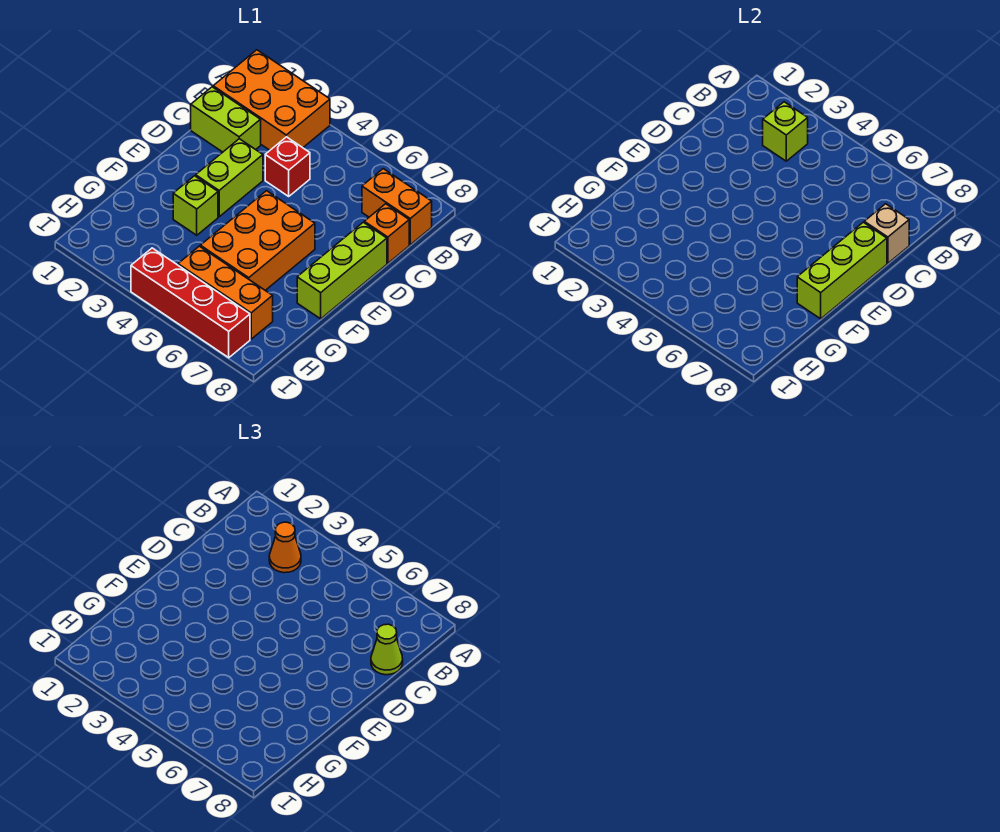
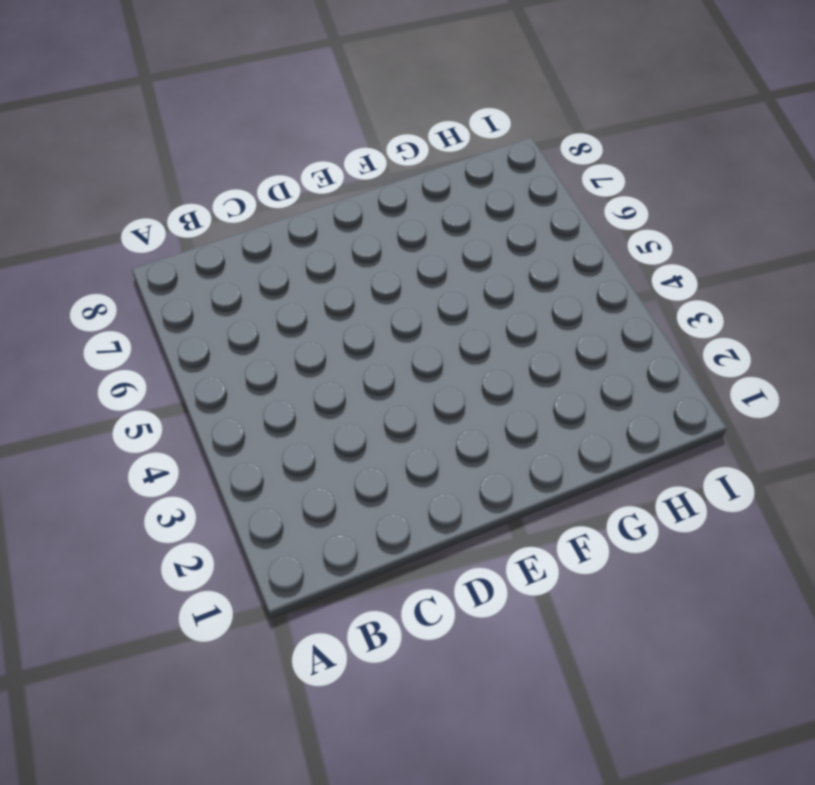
none -> orange 2x3 brick [213,50,330,150]
none -> orange 1x2 brick [362,169,432,245]
none -> lime 1x2 brick [191,87,261,152]

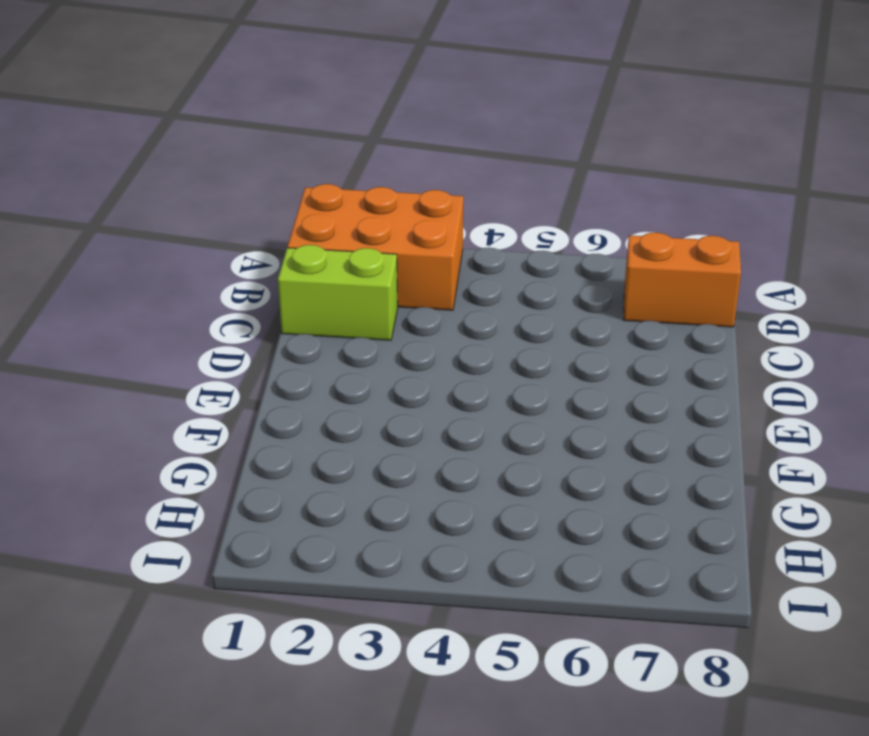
none -> red 1x1 brick [265,137,310,196]
none -> orange 1x1 brick [364,204,409,263]
none -> lime 1x2 brick [196,139,263,217]

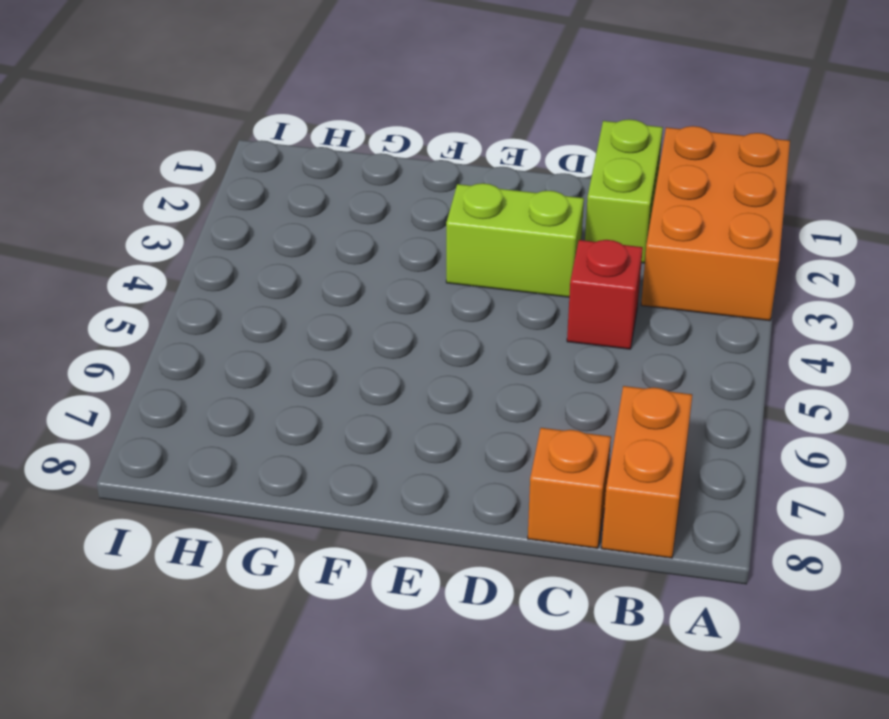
none -> lime 1x3 brick [297,222,387,319]
none -> orange 2x3 brick [200,191,315,290]
none -> lime 1x1 brick [173,176,218,235]

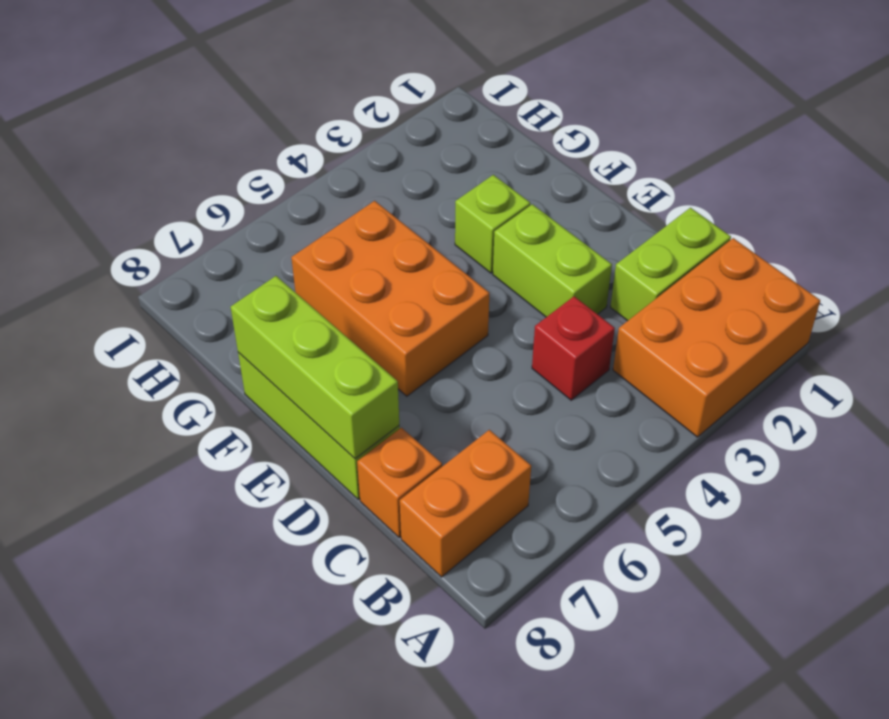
none -> orange 1x3 brick [178,246,273,339]
none -> red 1x4 brick [131,248,250,358]
none -> lime 1x1 brick [763,102,808,161]

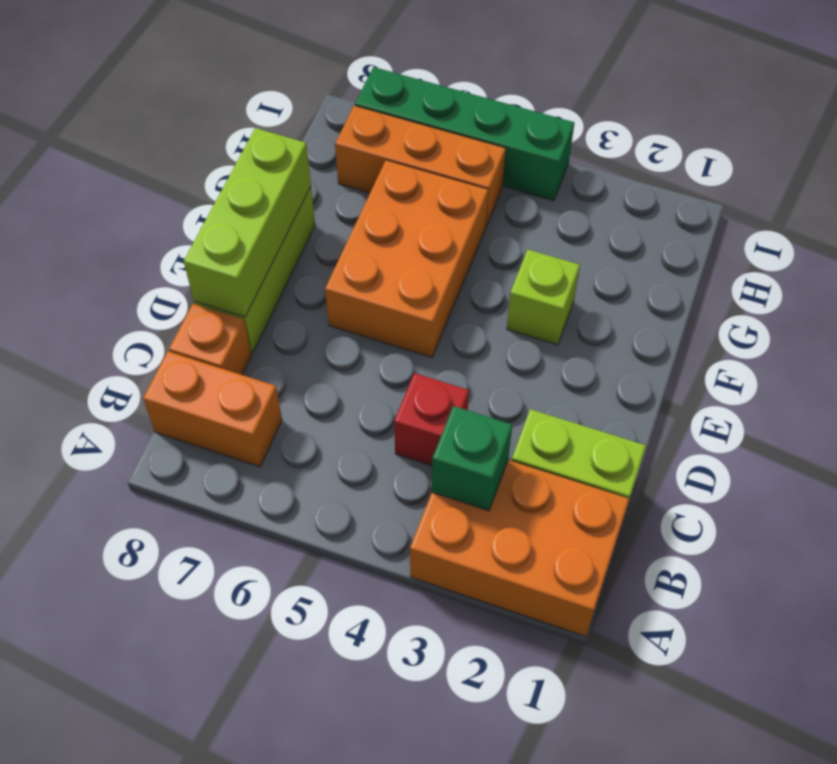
green 1x1 brick [432,406,512,511] -> lime 1x1 brick [763,102,808,161]
green 1x4 brick [355,67,574,201] -> red 1x4 brick [131,248,250,358]
none -> lime 1x2 brick [196,139,263,217]
none -> tan 1x1 brick [864,204,909,263]
none -> orange 1x1 cone [269,522,301,573]

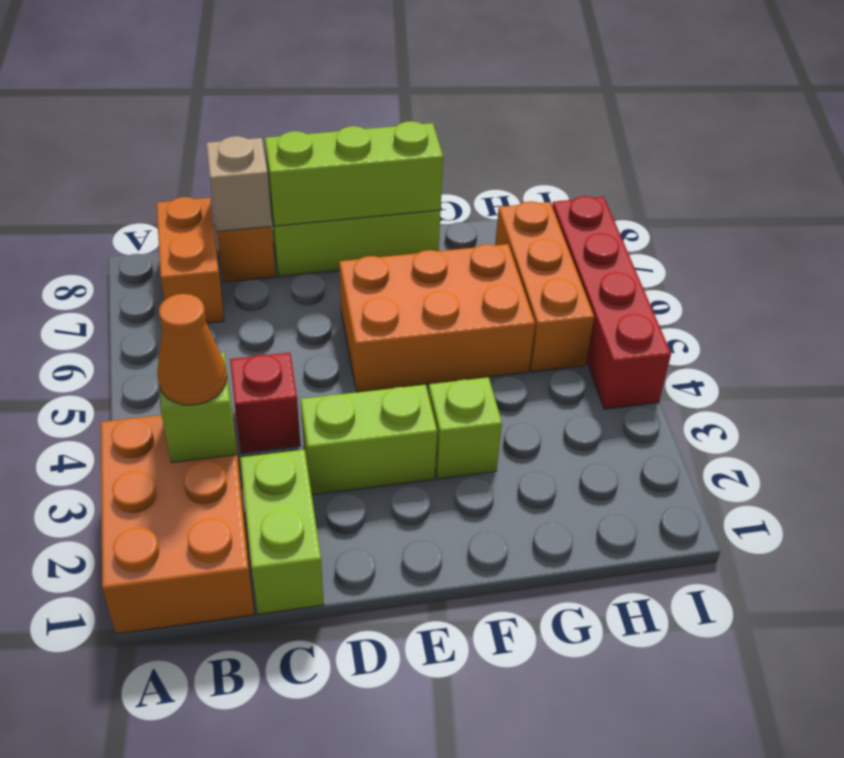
none -> lime 1x1 cone [371,624,403,675]

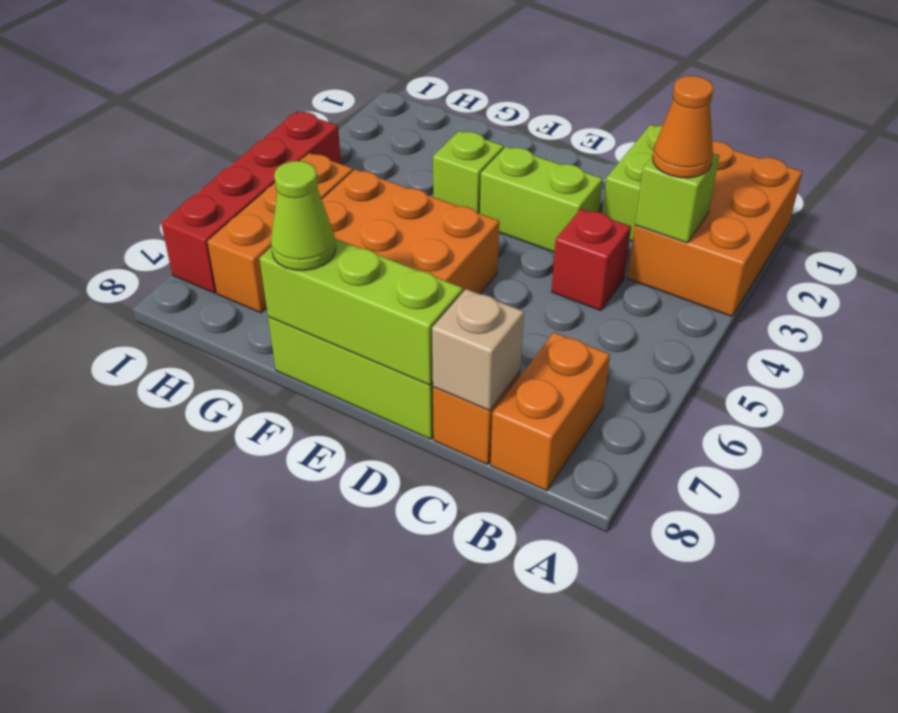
lime 1x1 cone [271,161,336,270] -> lime 1x1 cone moved to [371,624,403,675]

